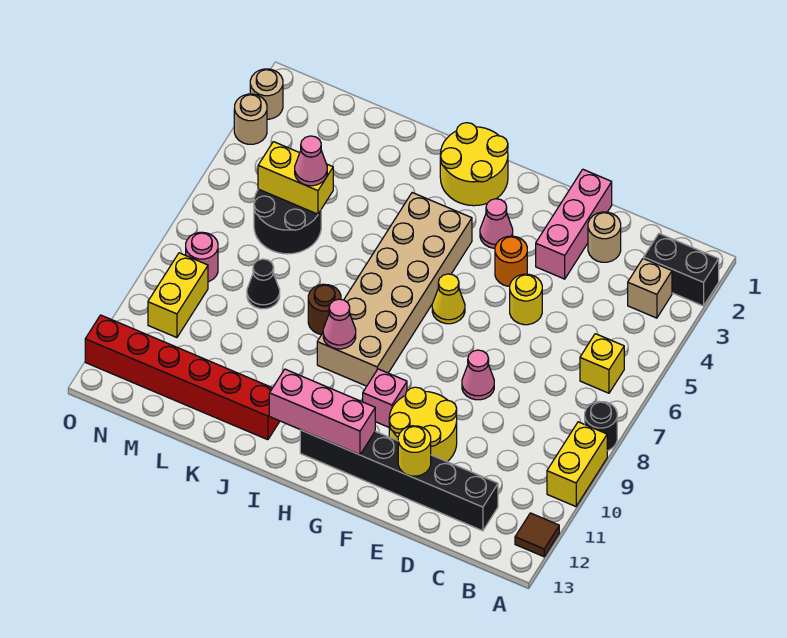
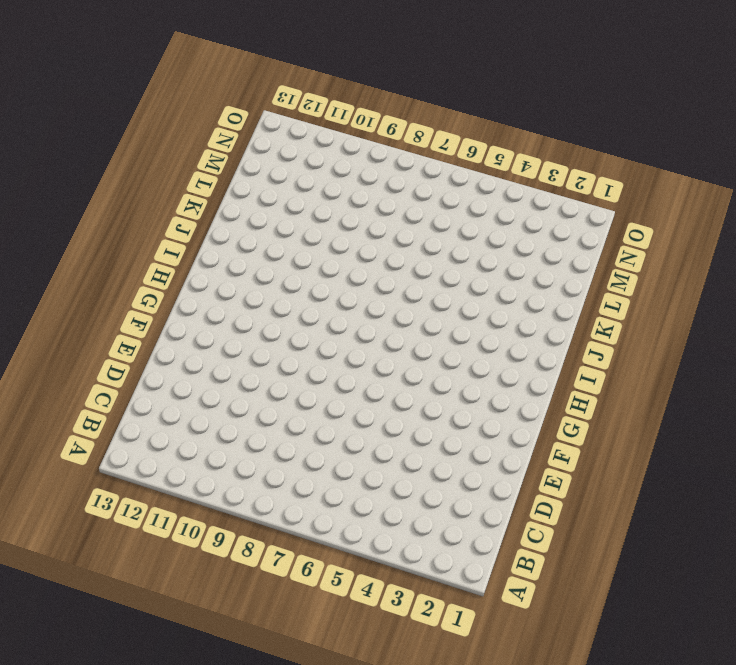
none -> black 1x2 brick [644,234,719,306]
none -> black 1x1 round brick [585,402,617,451]
none -> yellow 1x2 brick [547,422,607,506]
none -> brown 1x1 tile [515,513,559,557]

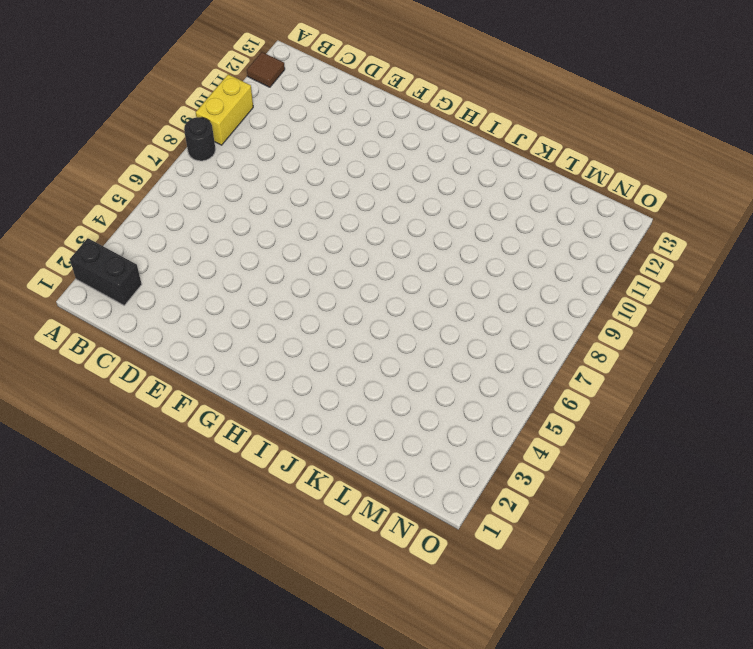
none -> tan 1x1 brick [628,258,672,318]
none -> yellow 1x1 brick [580,334,624,393]
none -> black 1x6 brick [300,430,498,531]
none -> tan 1x1 round brick [588,212,621,262]

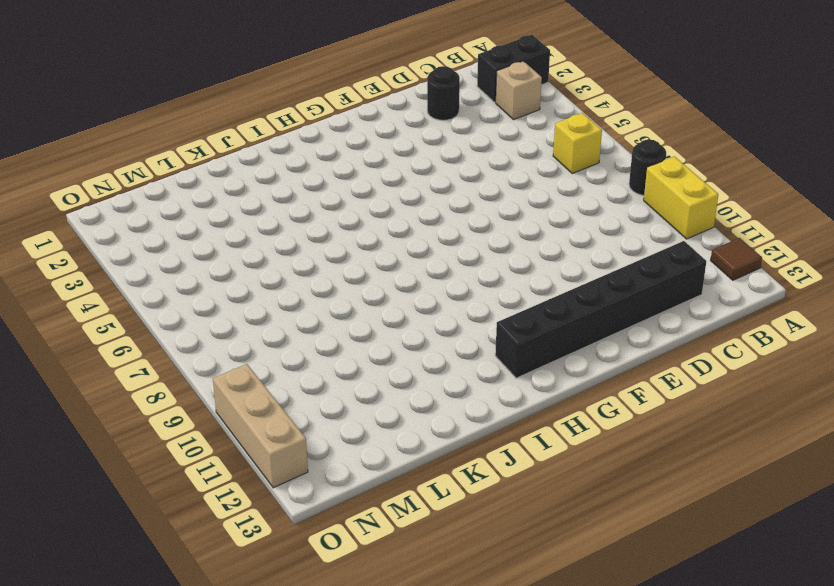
black 1x1 round brick [427,66,460,120] -> tan 1x1 round brick [588,212,621,262]
tan 1x3 brick [213,364,308,488] -> red 1x6 brick [85,315,280,440]
none -> pink 1x3 brick [536,169,612,279]
none -> yellow 1x1 round brick [510,274,542,325]
none -> pink 1x1 cone [462,350,494,400]
none -> yellow 2x2 round brick [389,387,457,462]

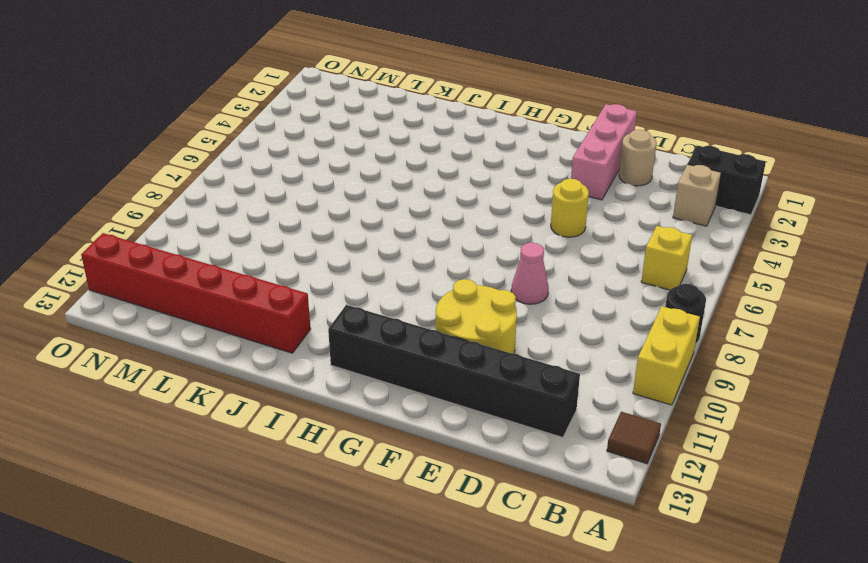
none -> orange 1x1 round brick [495,236,527,286]
none -> pink 1x1 cone [480,199,513,248]
none -> yellow 1x1 cone [432,274,465,324]
none -> pink 1x1 brick [363,369,407,427]

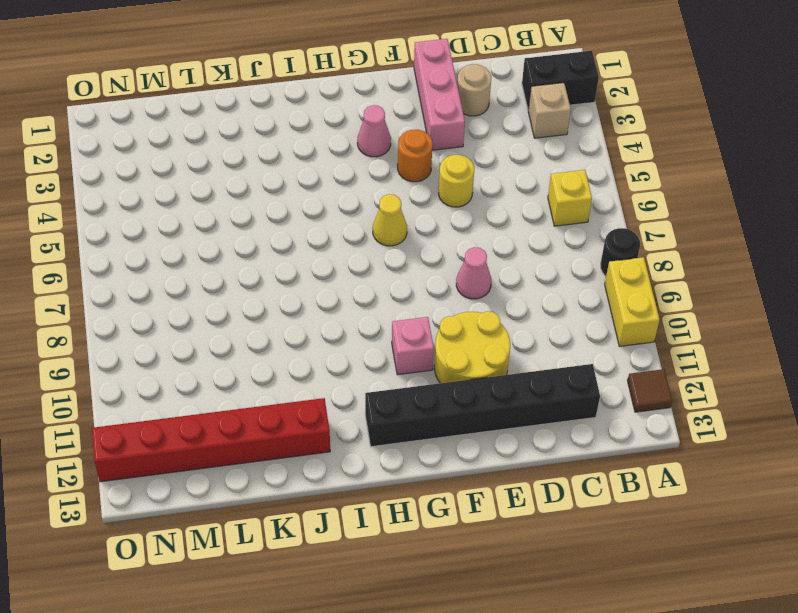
none -> yellow 2x2 round brick [440,123,508,206]
none -> tan 2x6 brick [317,193,472,386]
none -> brown 1x1 round brick [308,284,341,335]
none -> black 2x2 round brick [254,189,321,254]

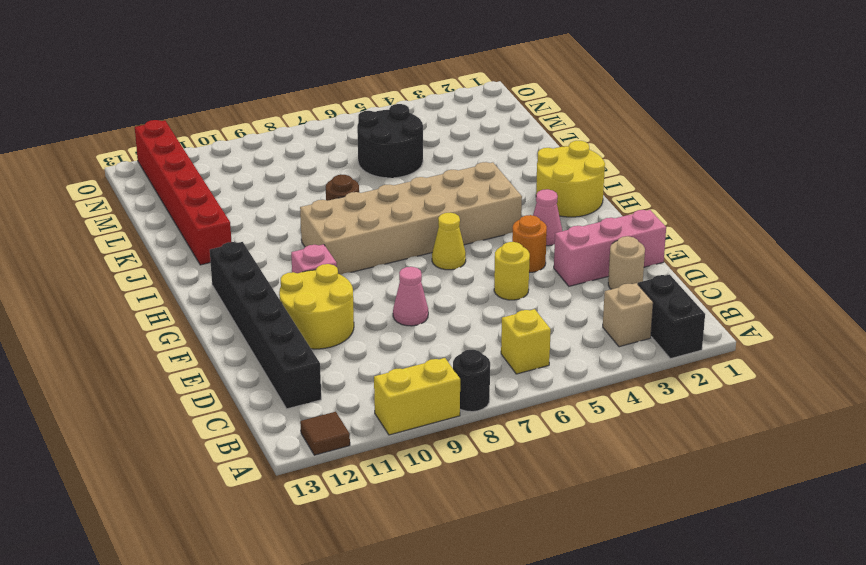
none -> black 1x1 cone [247,259,280,309]
none -> pink 1x1 round brick [186,232,218,282]
none -> yellow 1x2 brick [148,253,208,338]
none -> tan 1x1 round brick [250,69,283,119]

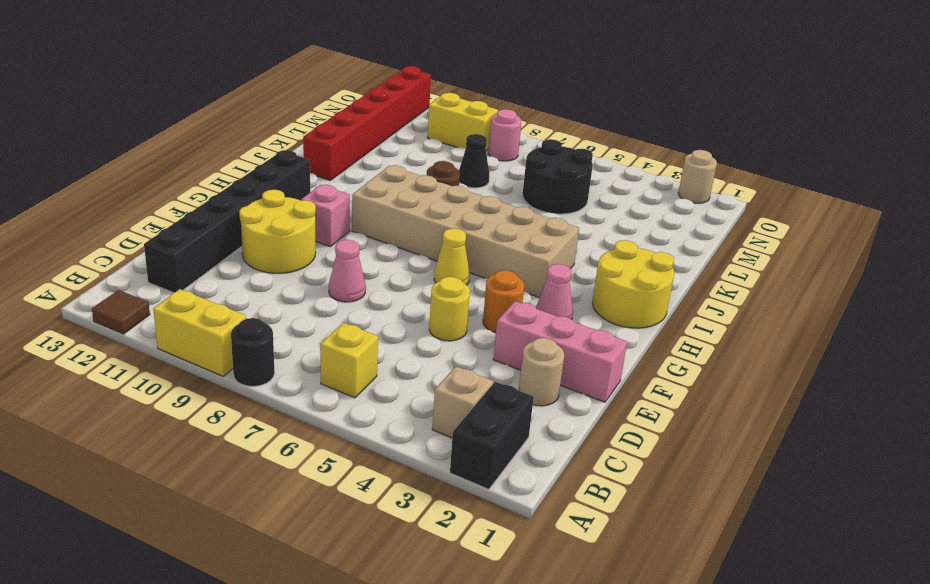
none -> tan 1x1 round brick [234,94,267,144]
none -> yellow 1x1 round brick [398,426,431,476]
none -> pink 1x3 brick [269,369,375,455]
none -> pink 1x1 cone [323,299,356,349]

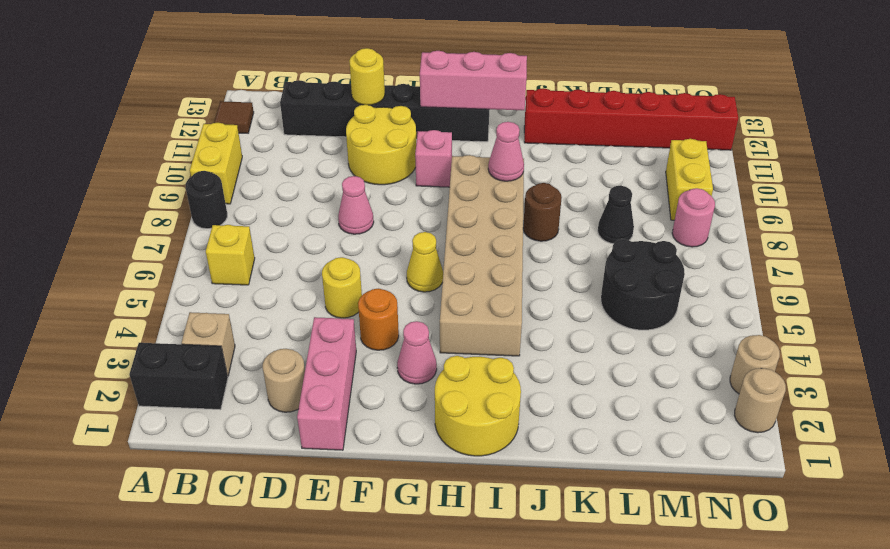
none -> yellow 1x2 brick [258,142,333,214]
none -> pink 1x1 cone [295,136,327,186]

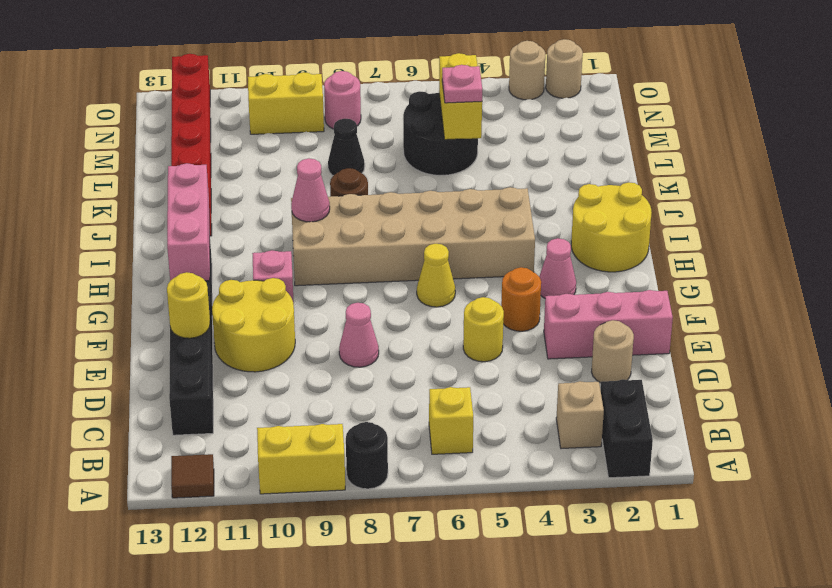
pink 1x1 plate [442,65,483,103] -> pink 1x1 cone [295,136,327,186]

